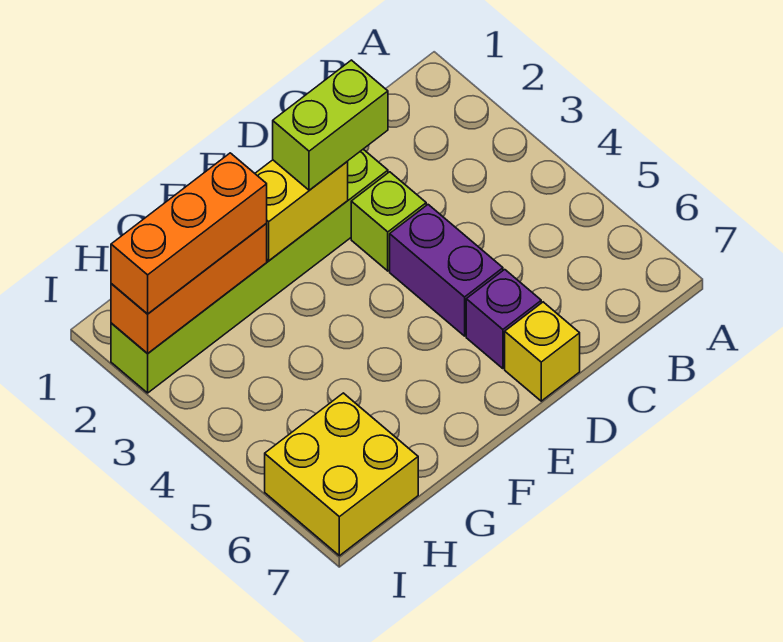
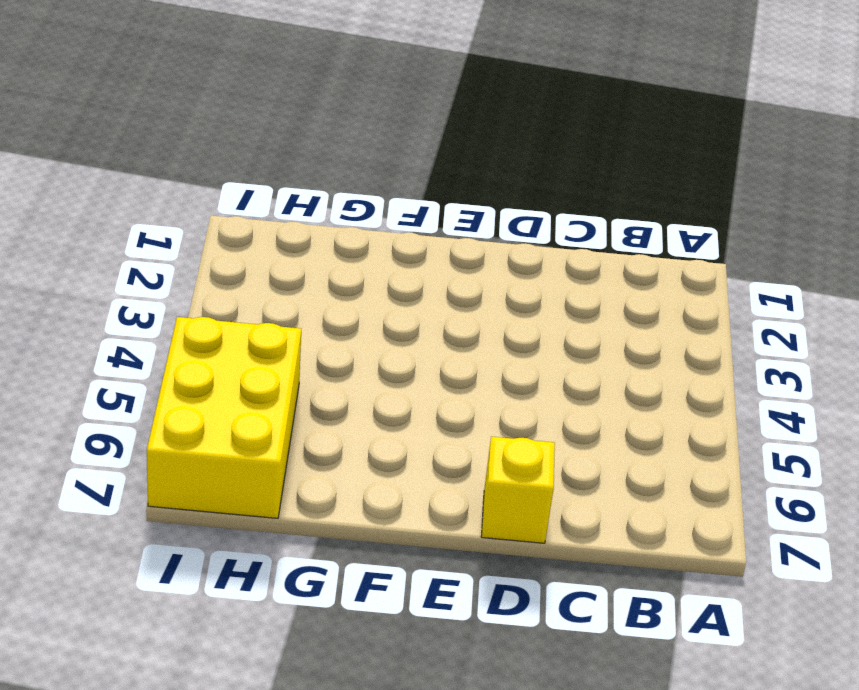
yellow 2x3 brick [147,317,301,518] -> yellow 2x2 brick [265,393,418,556]
none -> lime 1x6 brick [111,149,388,393]
none -> lime 1x1 brick [351,172,426,271]

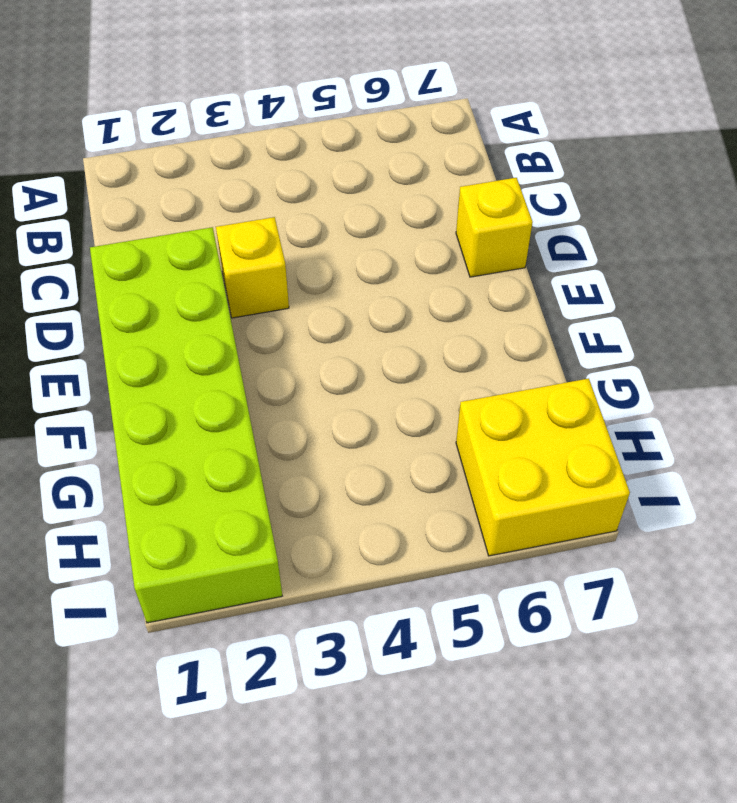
lime 2x6 brick [90,227,282,623] -> lime 1x6 brick [111,149,388,393]
yellow 1x1 brick [216,217,289,318] -> lime 1x1 brick [351,172,426,271]
none -> purple 1x2 brick [390,205,503,336]
none -> purple 1x1 brick [466,270,541,369]

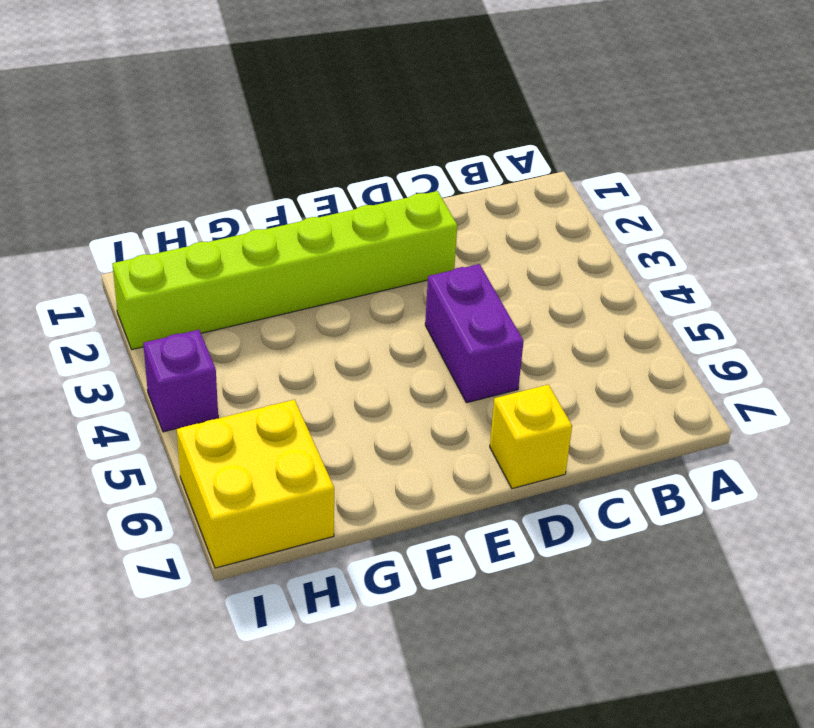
purple 1x1 brick [143,330,218,432] -> purple 1x1 brick moved to [466,270,541,369]
none -> lime 1x1 brick [351,172,426,271]
none -> yellow 1x2 brick [255,160,348,261]

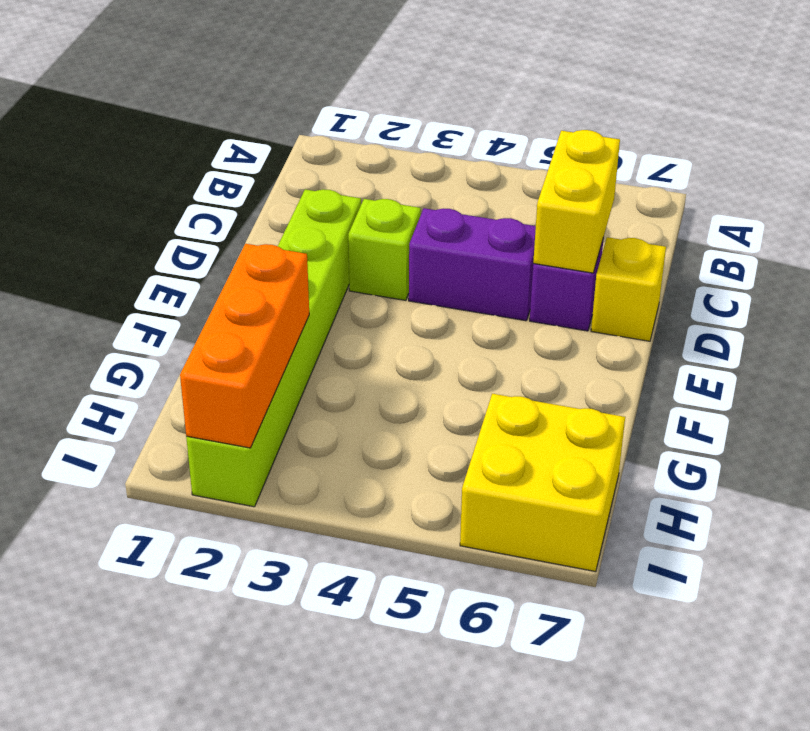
yellow 1x2 brick [533,130,620,273] -> yellow 1x2 brick moved to [255,160,348,261]
none -> lime 1x2 brick [273,60,388,190]
none -> orange 1x3 brick [111,153,267,314]

